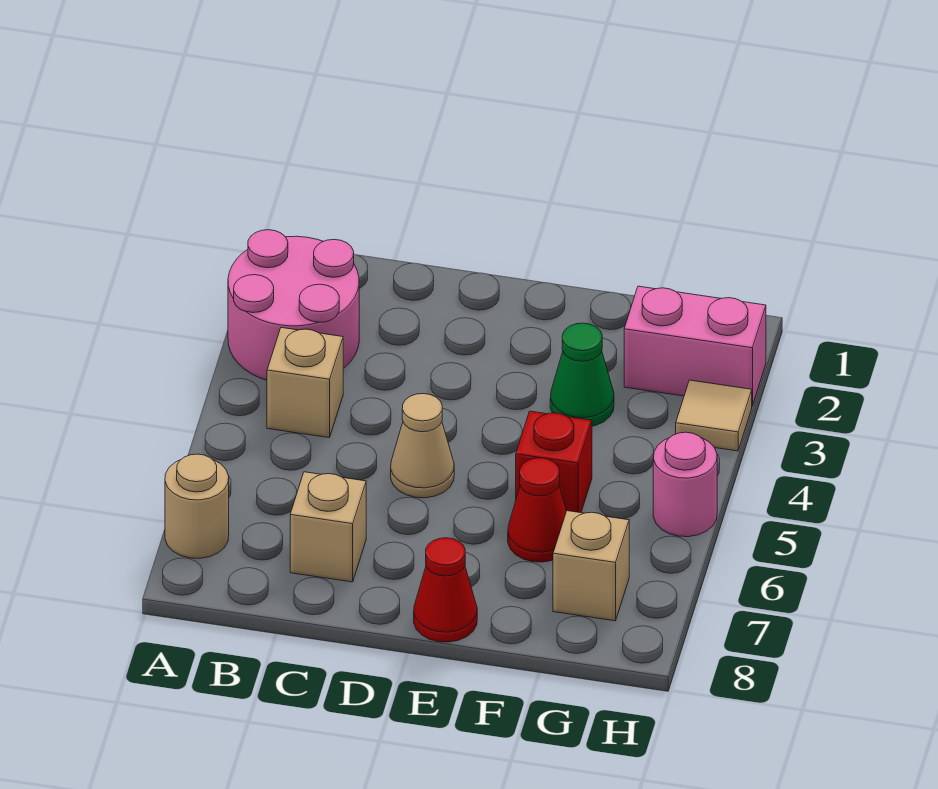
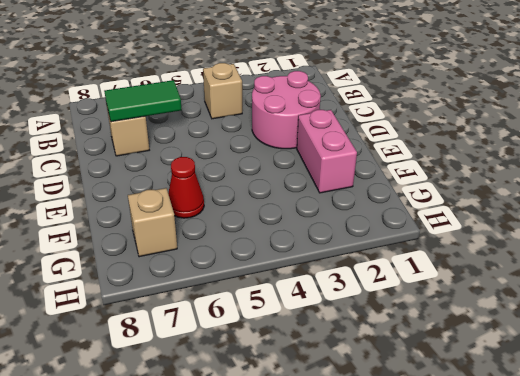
pink 2x2 round brick [252,71,321,149] -> pink 2x2 round brick moved to [228,230,359,380]
green 1x2 tile [104,80,182,122] -> none
pink 1x2 brick [297,110,357,193] -> pink 1x2 brick moved to [624,286,766,406]
none -> tan 1x1 round brick [165,454,229,558]
none -> tan 1x1 cone [391,394,454,498]
none -> red 1x1 cone [414,538,477,642]

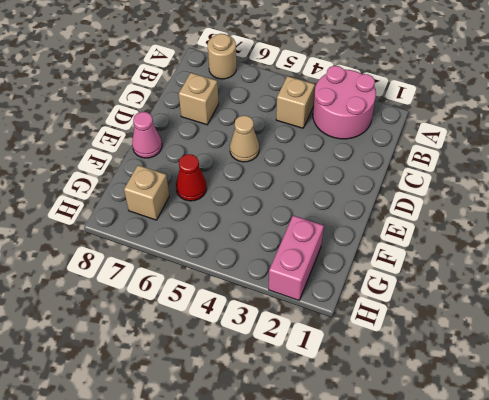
pink 1x1 cone [132,112,162,158] -> red 1x1 cone [414,538,477,642]
none -> green 1x1 cone [550,323,614,426]
none -> red 1x1 brick [516,411,592,513]
none -> tan 1x1 tile [676,380,752,451]

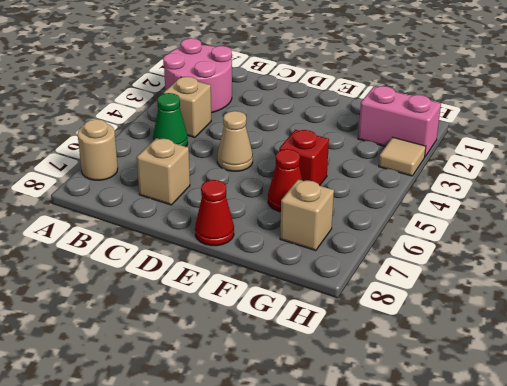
green 1x1 cone [153,93,188,147] -> green 1x1 cone moved to [550,323,614,426]
none -> pink 1x1 round brick [653,432,717,537]

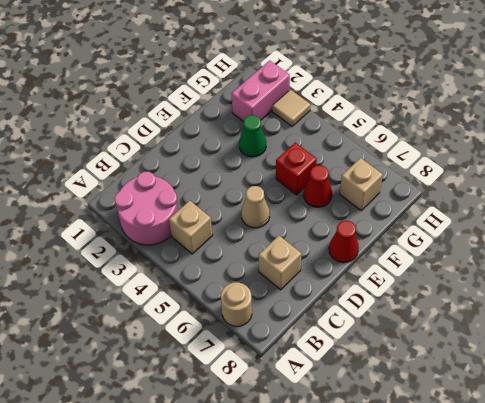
none -> pink 1x1 round brick [653,432,717,537]

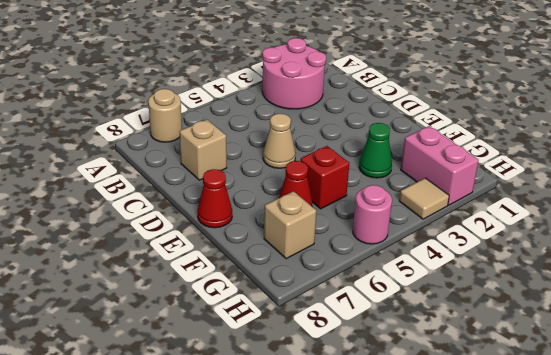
none -> tan 1x1 brick [267,328,343,438]

